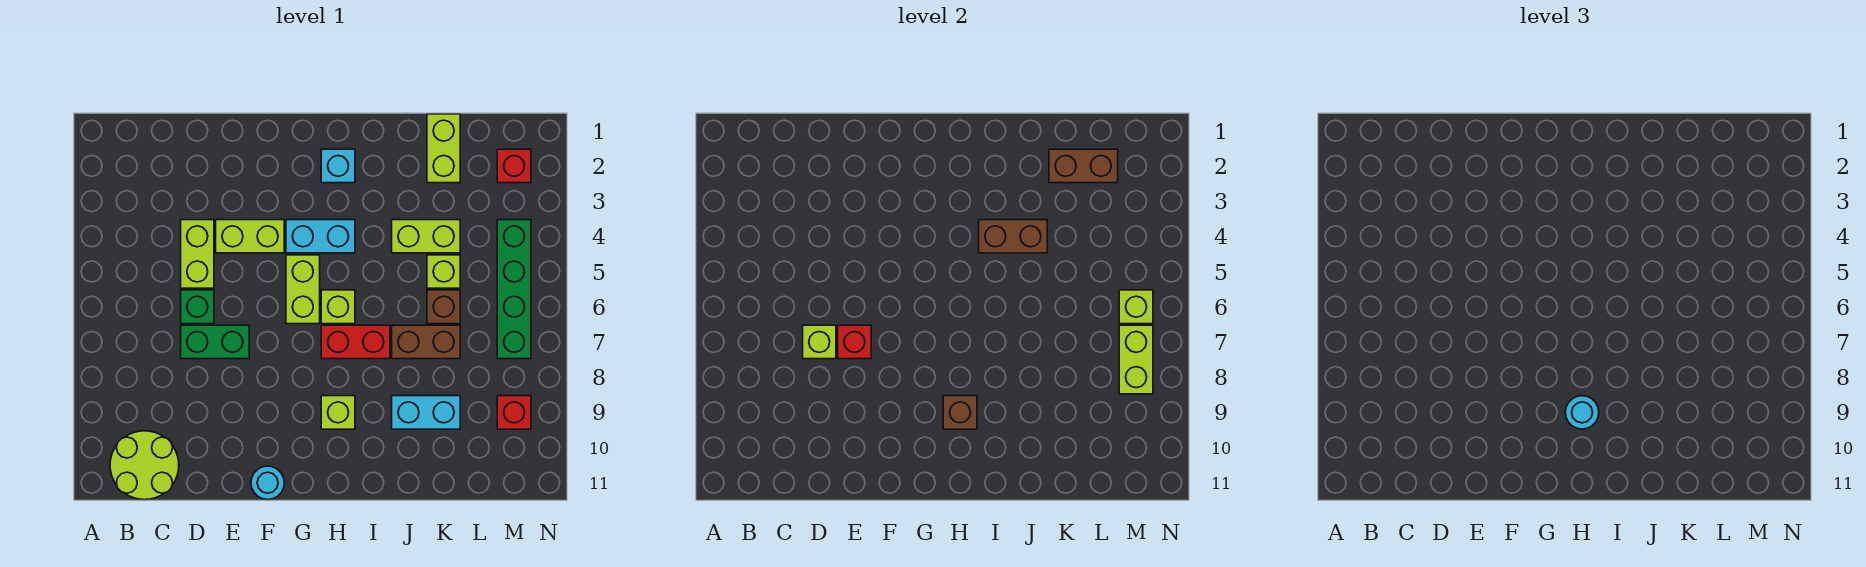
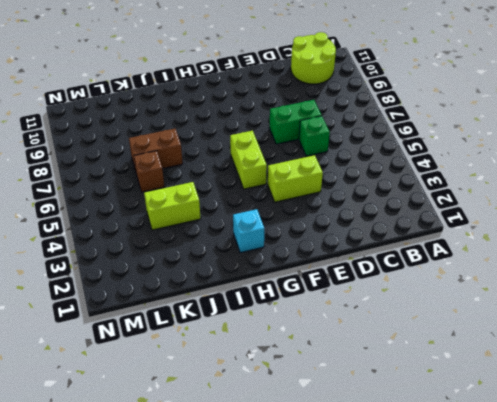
none -> lime 1x2 brick [181,220,214,288]
none -> cyan 1x1 round brick [251,466,284,500]
none -> cyan 1x2 brick [286,220,355,253]

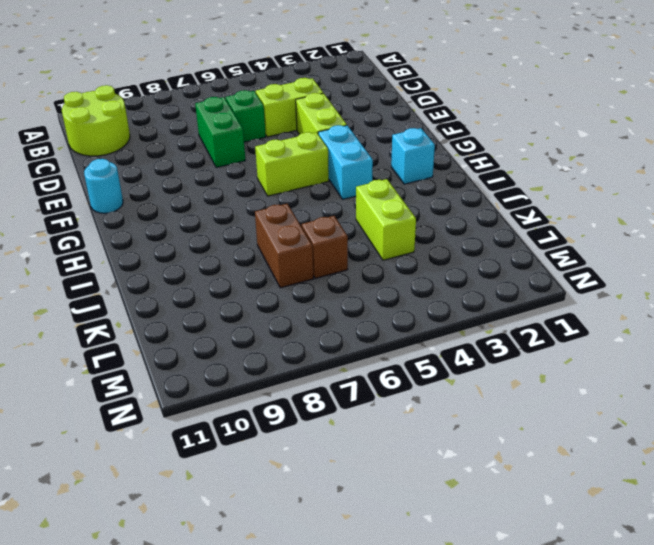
none -> lime 1x1 brick [321,290,355,324]
none -> red 1x2 brick [321,325,390,359]
none -> lime 1x1 brick [321,396,355,429]

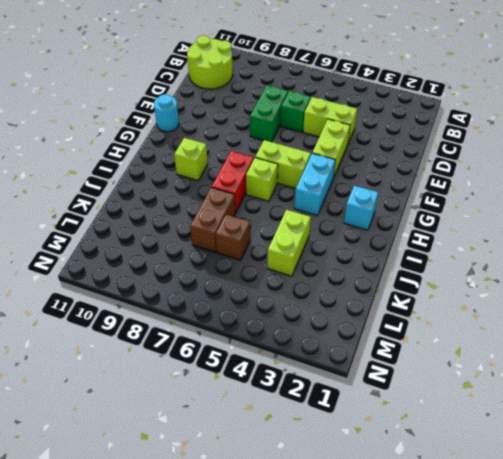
none -> cyan 1x2 brick [392,396,460,429]
none -> lime 1x2 brick [427,114,460,183]
none -> lime 1x1 brick [427,255,460,288]

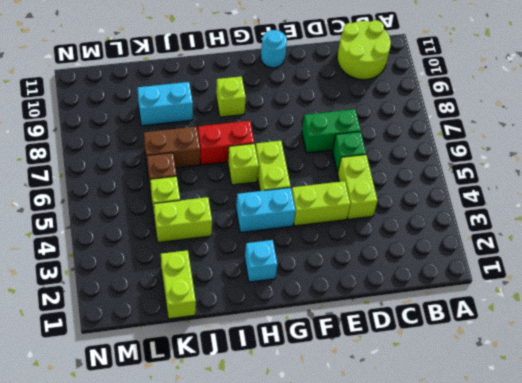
none -> red 1x1 brick [497,149,531,183]
none -> green 1x4 brick [497,220,531,359]
none -> red 1x1 brick [497,396,531,429]

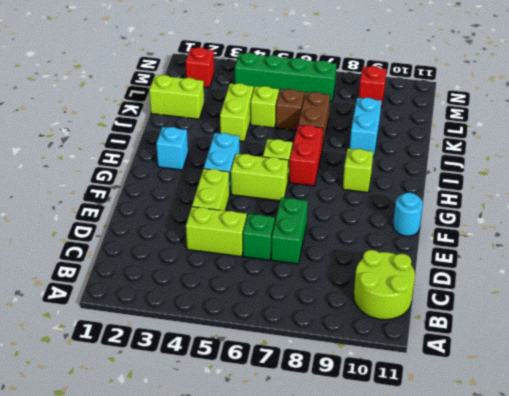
none -> lime 1x1 brick [803,325,836,359]
none -> red 1x1 brick [838,325,871,359]
none -> brown 1x1 brick [943,396,977,429]

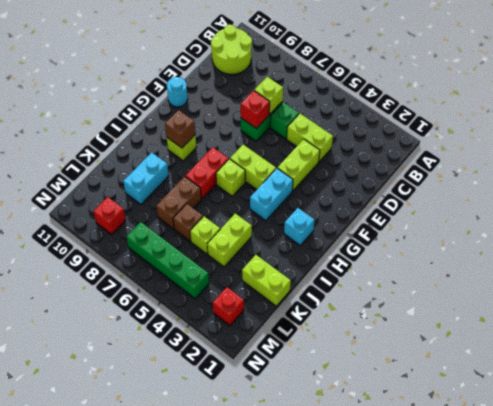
none -> brown 1x2 brick [979,220,1047,253]
none -> brown 1x2 brick [1049,149,1118,183]
none -> lime 1x1 brick [1119,290,1153,324]

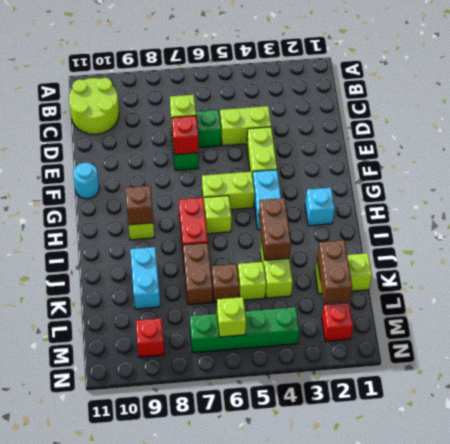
none -> lime 1x2 brick [1119,325,1153,394]
none -> cyan 1x1 round brick [1565,396,1599,429]

